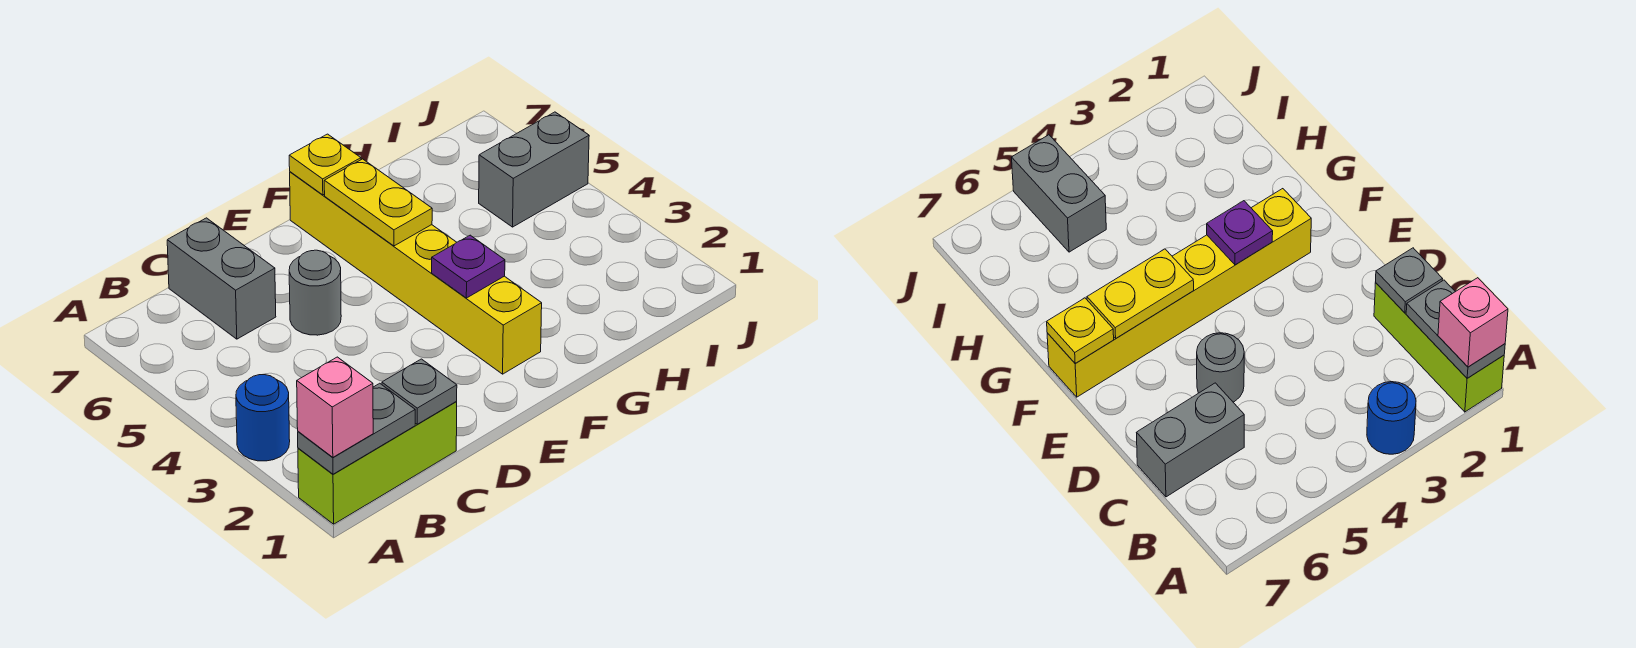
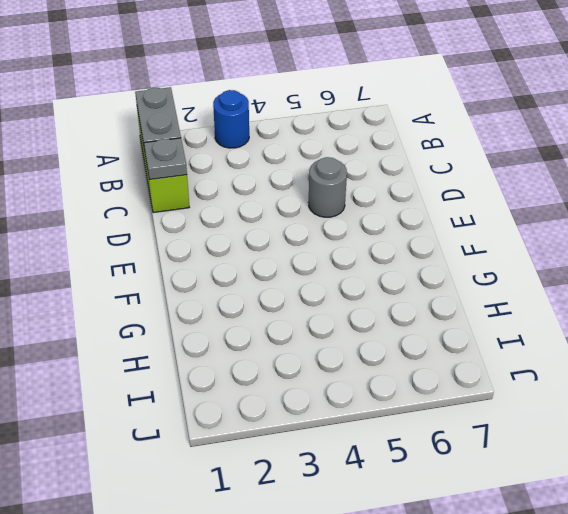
none -> grey 1x2 brick [167,218,276,339]
none -> yellow 1x6 brick [290,172,542,374]
none -> grey 1x2 brick [479,112,589,227]

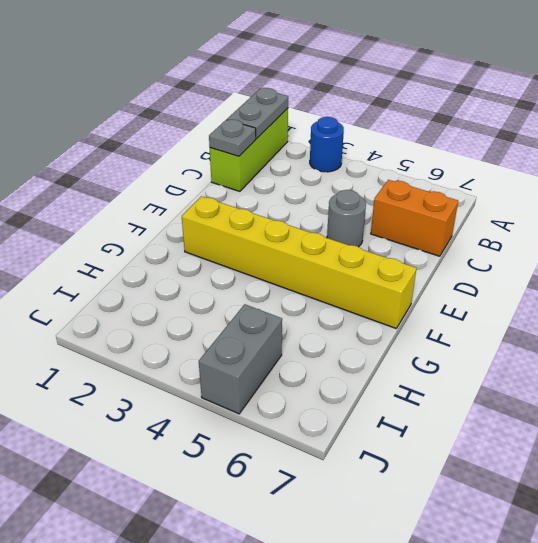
orange 1x2 brick [371,180,458,256] -> grey 1x2 brick [167,218,276,339]
none -> purple 1x1 plate [432,235,505,298]
none -> yellow 1x2 plate [324,159,432,246]
none -> yellow 1x1 plate [289,134,361,195]

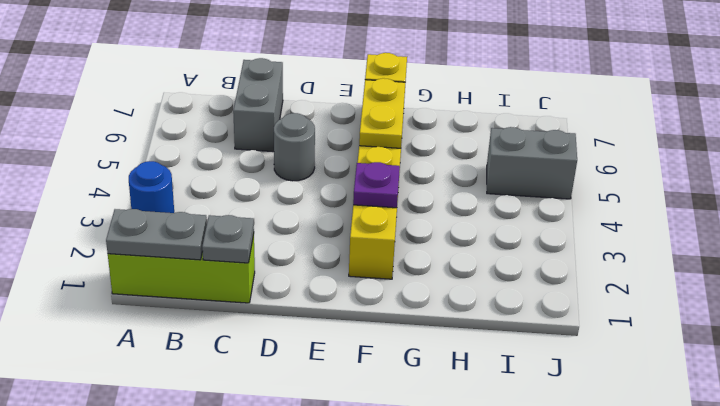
none -> pink 1x1 brick [297,357,373,457]

